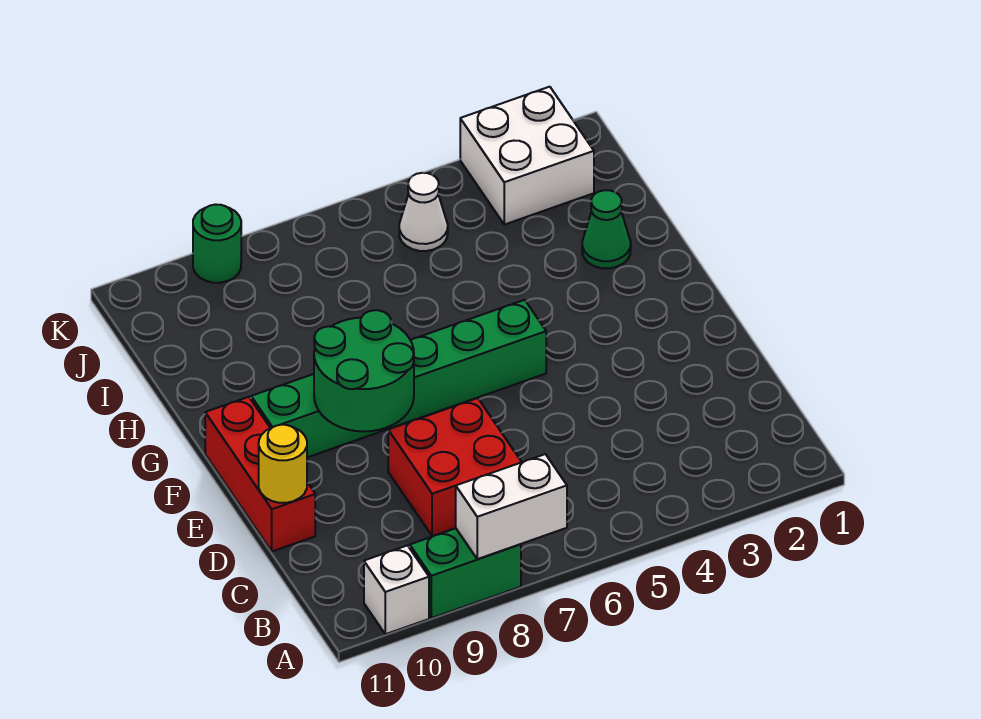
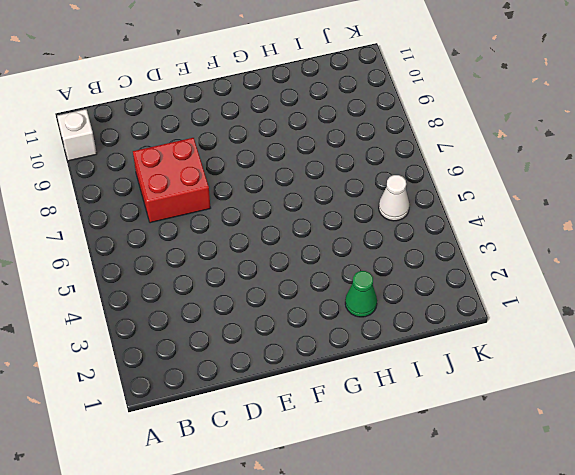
none -> green 1x2 brick [410,528,521,618]
none -> red 1x3 brick [205,397,315,551]
none -> green 1x6 brick [251,300,546,457]

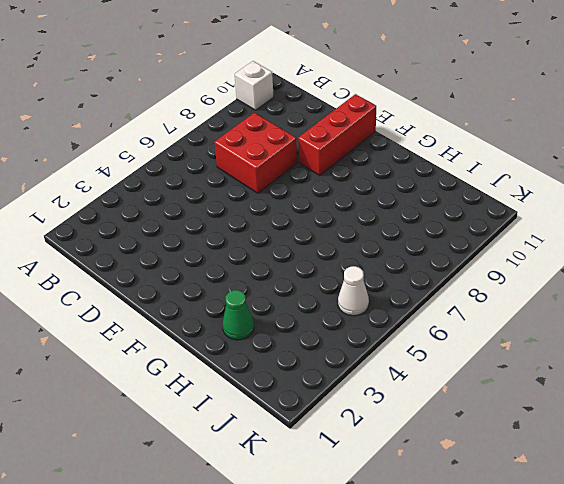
red 1x3 brick [298,94,376,175] -> red 1x3 brick turned to [205,397,315,551]
none -> green 1x2 brick [410,528,521,618]
none -> green 1x6 brick [251,300,546,457]
none -> white 2x2 brick [460,87,594,225]

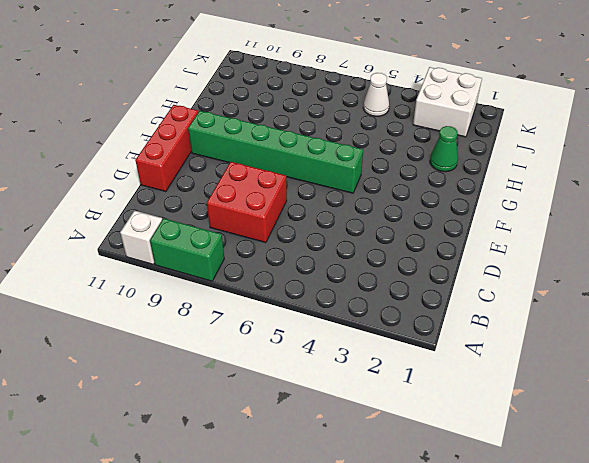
none -> green 1x1 round brick [193,204,241,283]
none -> white 1x2 brick [456,454,567,559]
none -> yellow 1x1 round brick [259,425,307,503]

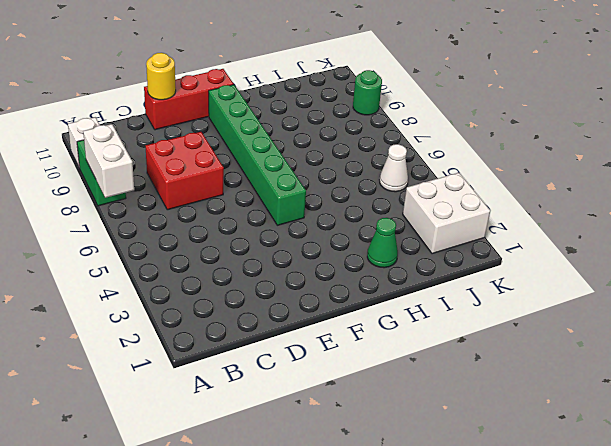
none -> green 2x2 round brick [314,310,414,432]

